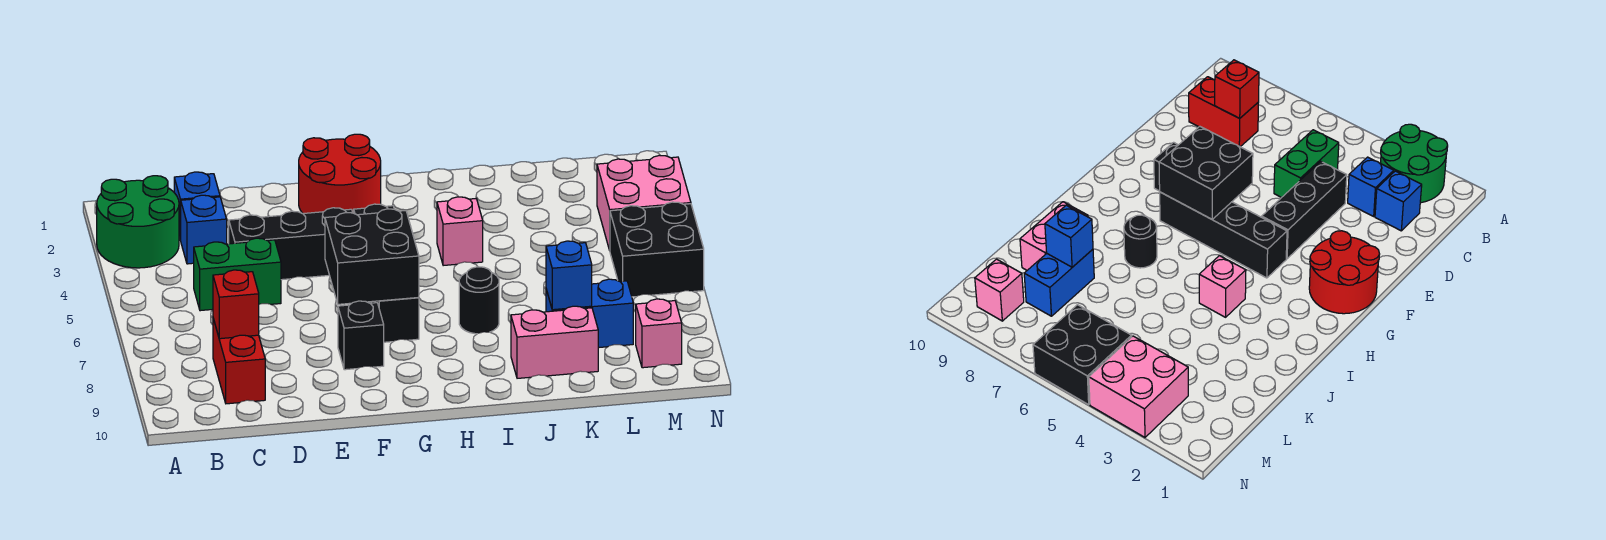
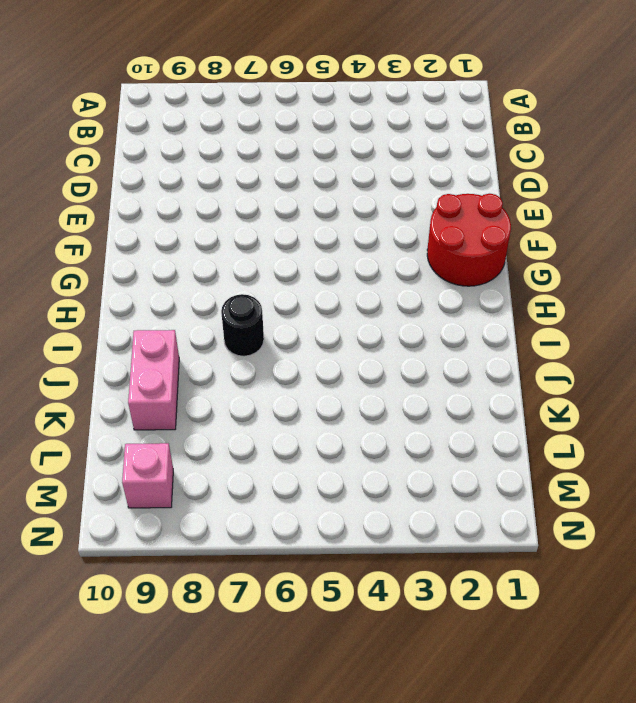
none -> green 2x2 round brick [97,176,179,268]
none -> blue 1x1 brick [174,172,220,240]
none -> blue 1x1 brick [181,195,227,264]

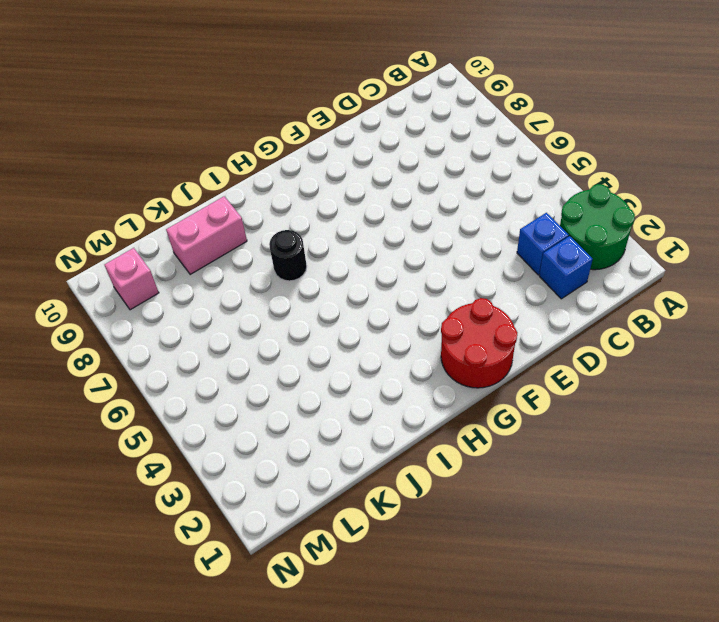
none -> green 1x2 brick [194,238,281,311]
none -> red 1x2 brick [213,319,265,404]
none -> black 1x3 brick [229,208,353,280]

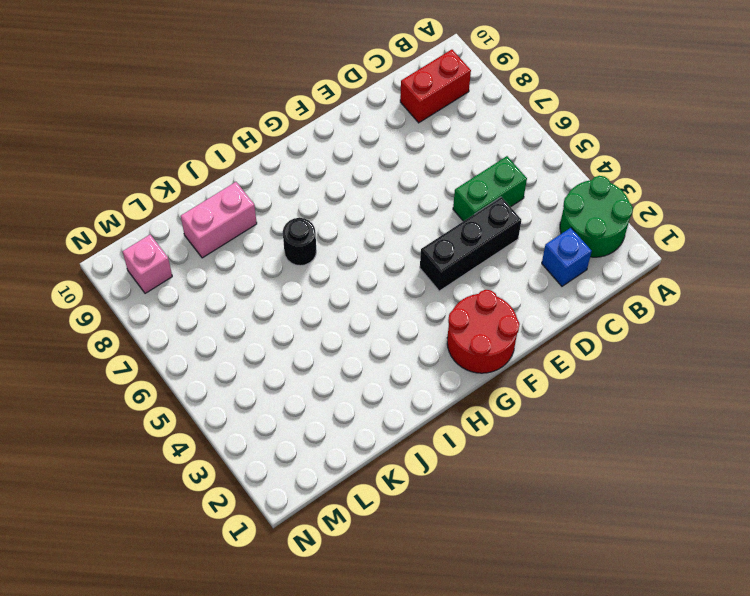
red 1x2 brick [400,50,471,123] -> red 1x2 brick turned to [213,319,265,404]
none -> blue 1x1 brick [181,195,227,264]
none -> black 1x1 brick [338,301,384,370]
none -> black 1x4 brick [354,204,419,342]

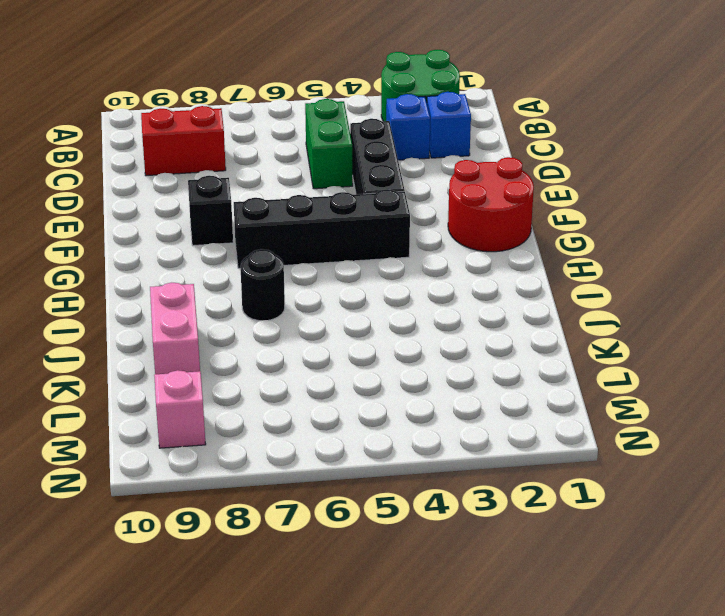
none -> pink 1x1 brick [437,197,483,266]
none -> blue 1x2 brick [546,279,633,348]
none -> pink 2x2 brick [597,155,691,250]

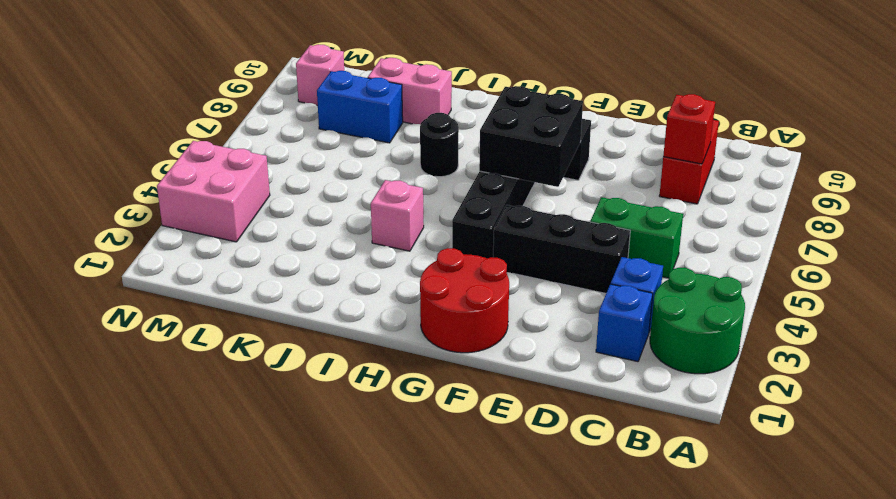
none -> black 2x2 brick [610,202,704,297]
none -> blue 1x1 brick [546,241,592,310]

